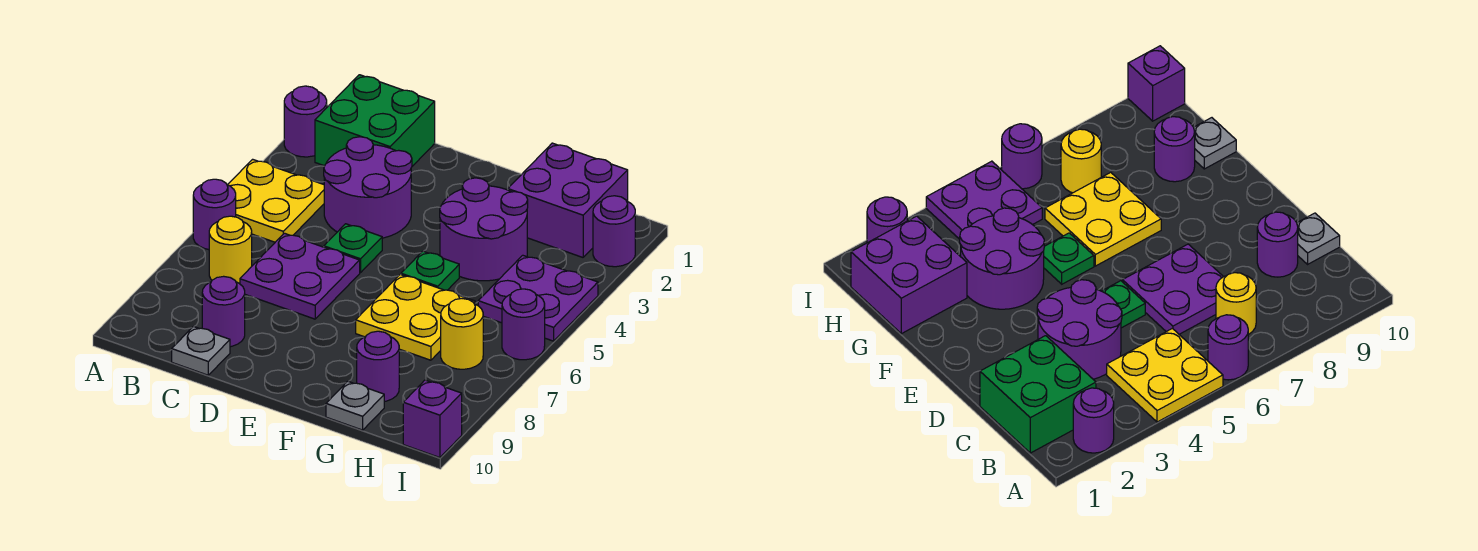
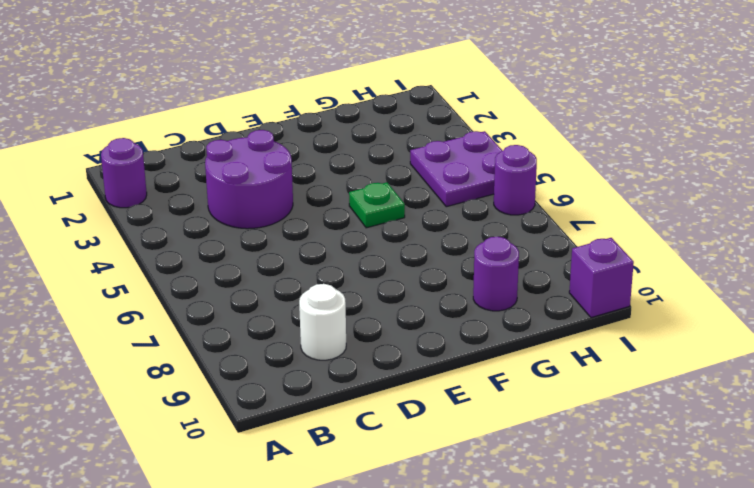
white 1x1 round brick [299,284,346,360] -> purple 1x1 round brick [202,276,245,347]
none -> yellow 2x2 plate [228,159,324,242]
none -> purple 1x1 round brick [193,179,236,250]
none -> green 2x2 brick [315,75,435,166]

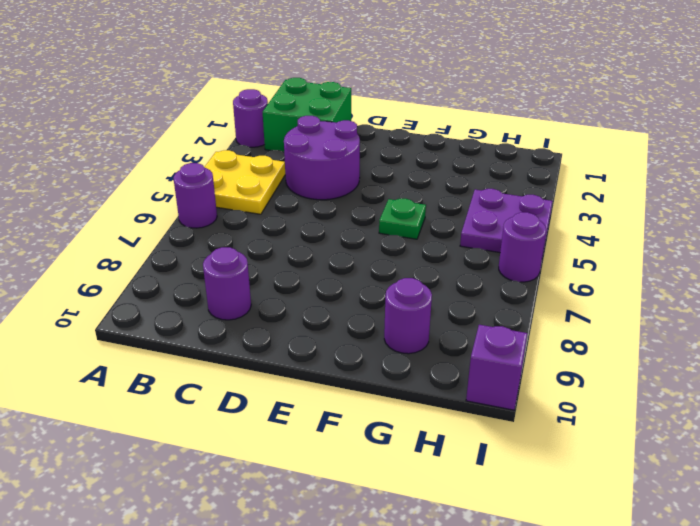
none -> yellow 1x1 round brick [209,216,252,284]
none -> purple 2x2 plate [240,233,360,319]
none -> grey 1x1 plate [172,327,230,375]

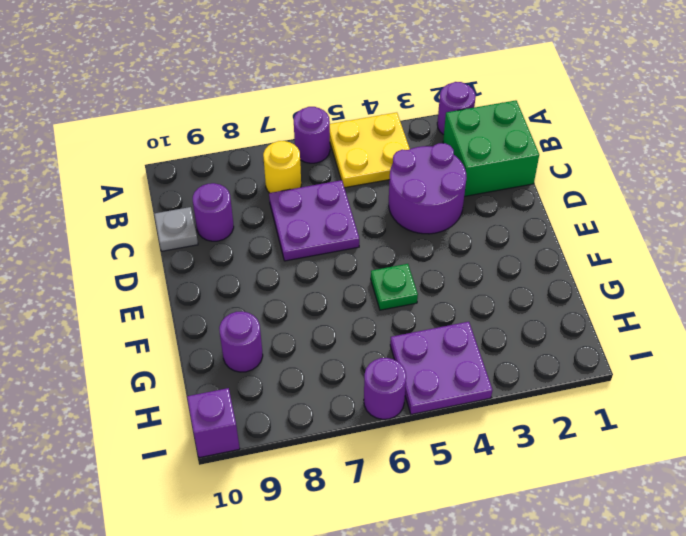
none -> green 1x1 plate [324,224,382,273]
none -> purple 2x2 round brick [440,178,528,281]
none -> yellow 2x2 plate [356,275,475,360]

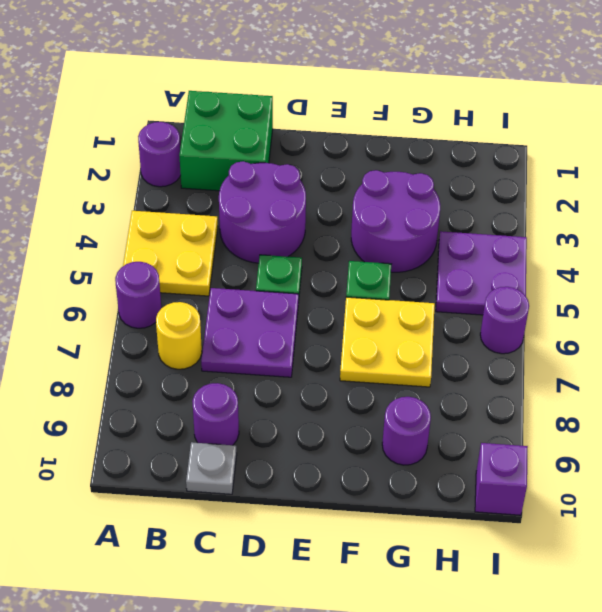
none -> purple 2x2 brick [508,143,628,257]
none -> grey 1x1 plate [326,381,384,430]
none -> yellow 1x1 round brick [441,299,483,369]

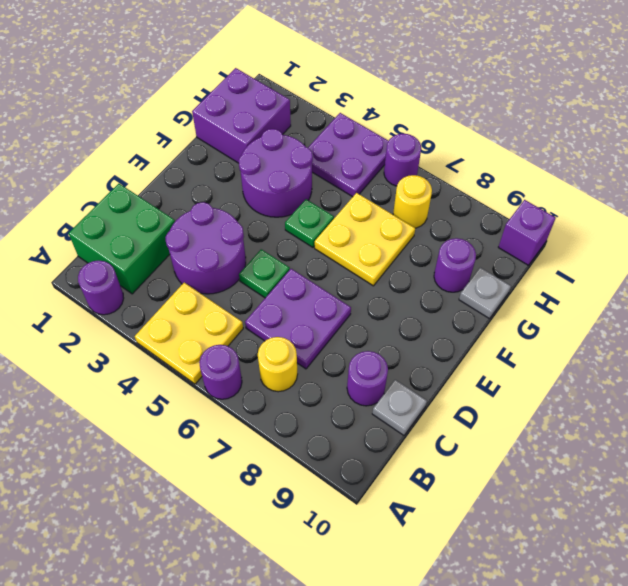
none -> purple 1x1 round brick [593,196,635,267]

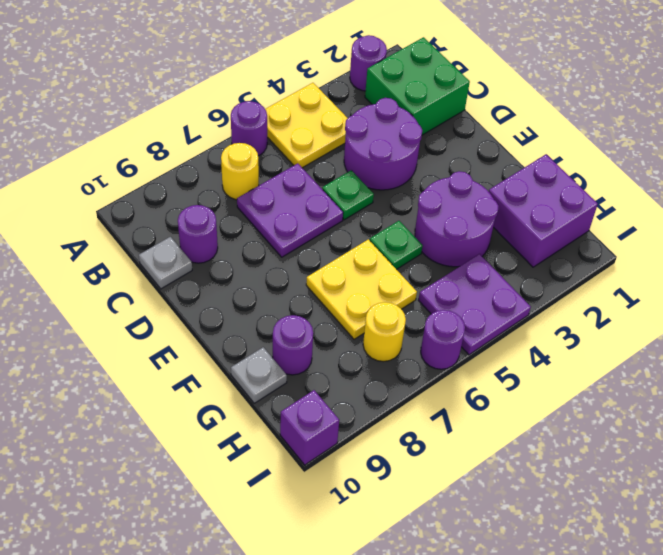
none -> purple 1x1 round brick [593,196,635,267]

